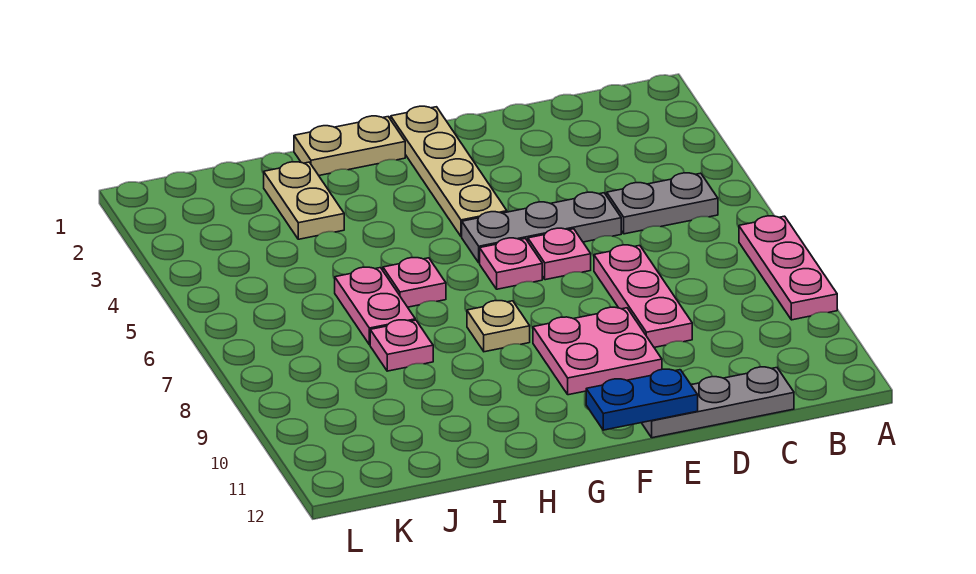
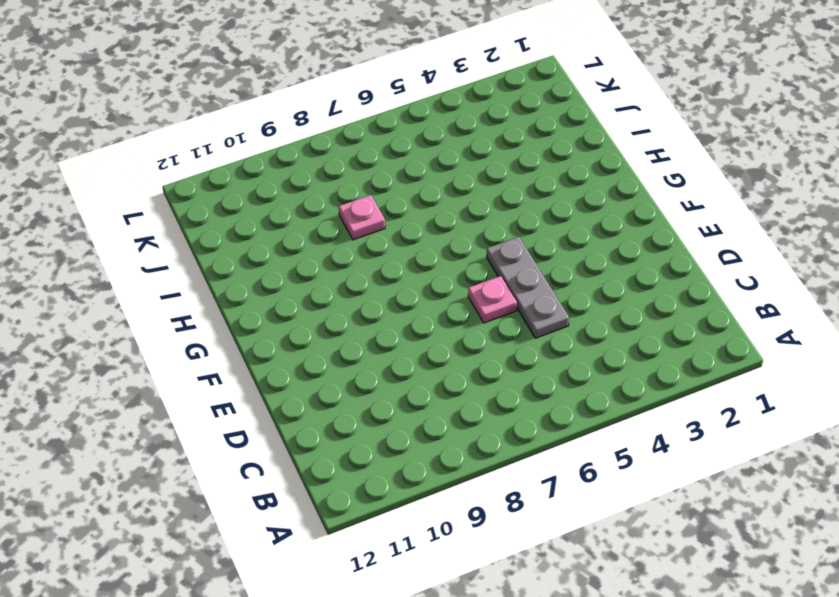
none -> pink 1x3 plate [739,216,837,320]
none -> grey 1x2 plate [607,173,718,234]
none -> grey 1x3 plate [642,367,794,438]

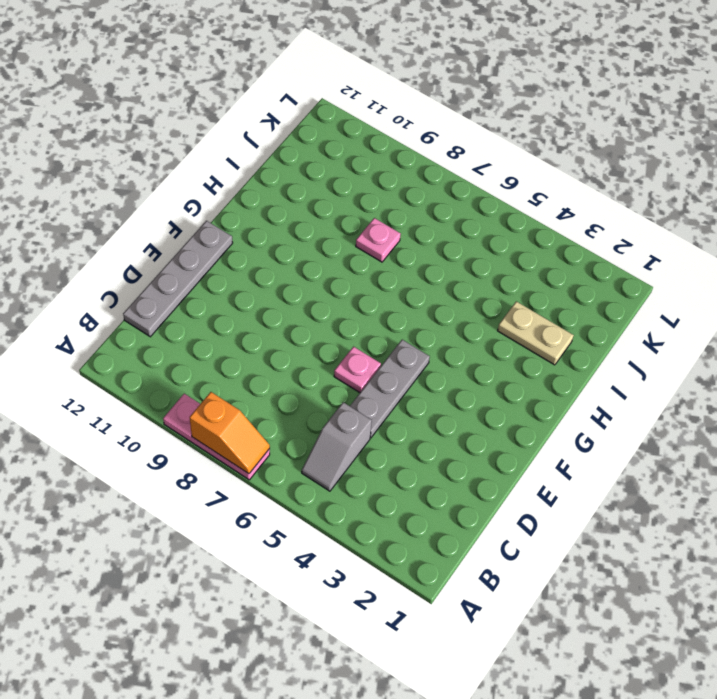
orange 1x2 slope [190,392,270,474] -> none
grey 1x2 slope [302,402,372,491] -> grey 1x2 plate [607,173,718,234]
grey 1x4 plate [123,221,233,337] -> grey 1x3 plate [642,367,794,438]
none -> pink 1x3 plate [594,245,692,347]
none -> pink 2x2 plate [533,307,662,395]
none -> tan 1x4 plate [391,106,507,237]

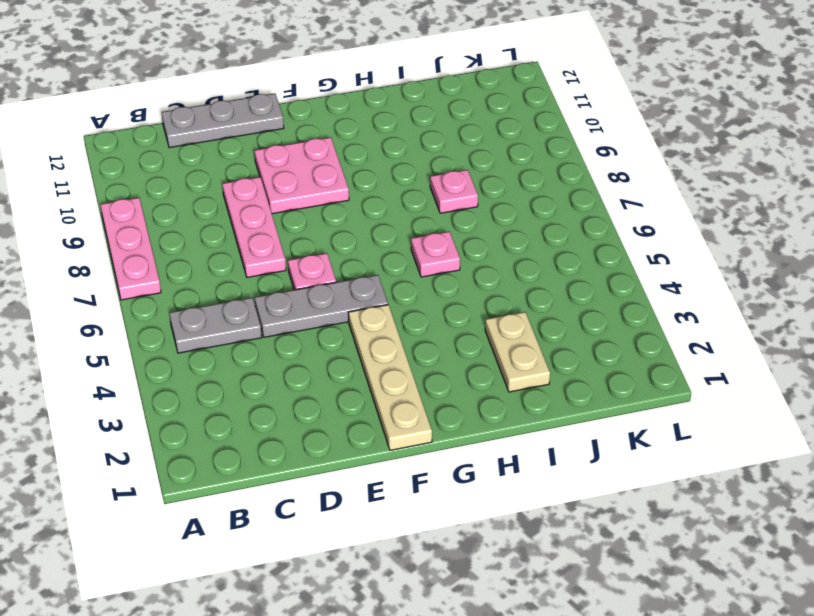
none -> pink 1x1 plate [480,238,542,289]
none -> tan 1x2 plate [294,116,405,175]
none -> tan 1x1 plate [467,301,530,352]

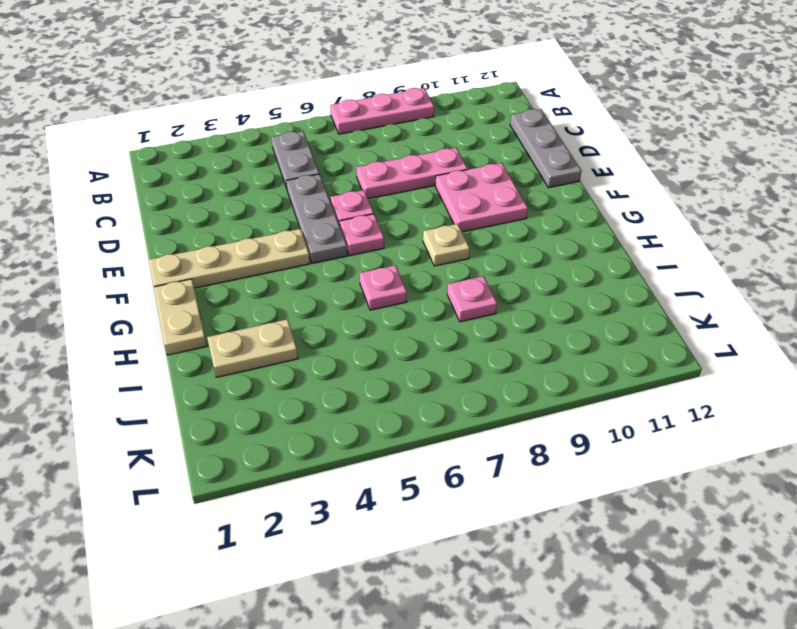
none -> pink 1x2 plate [335,267,415,345]
none -> blue 1x2 plate [586,369,698,430]

